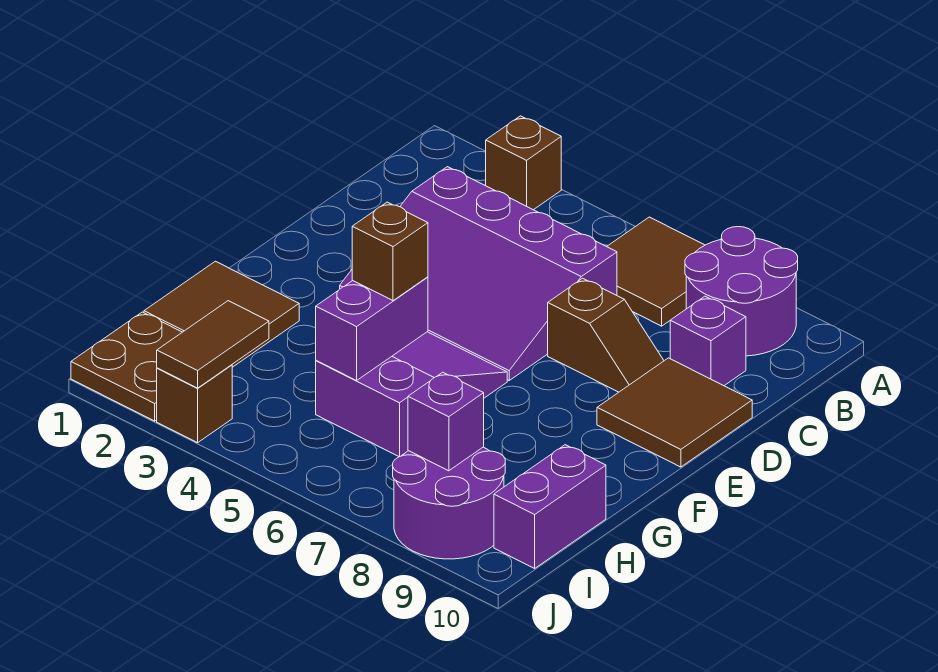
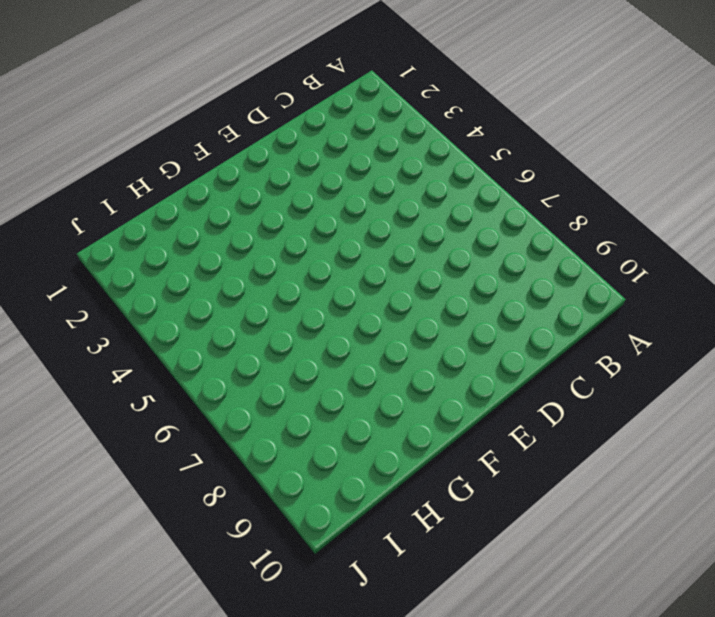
none -> brown 1x1 brick [486,116,561,210]
none -> brown 2x2 tile [607,217,705,326]
none -> purple 2x2 round brick [685,227,798,356]

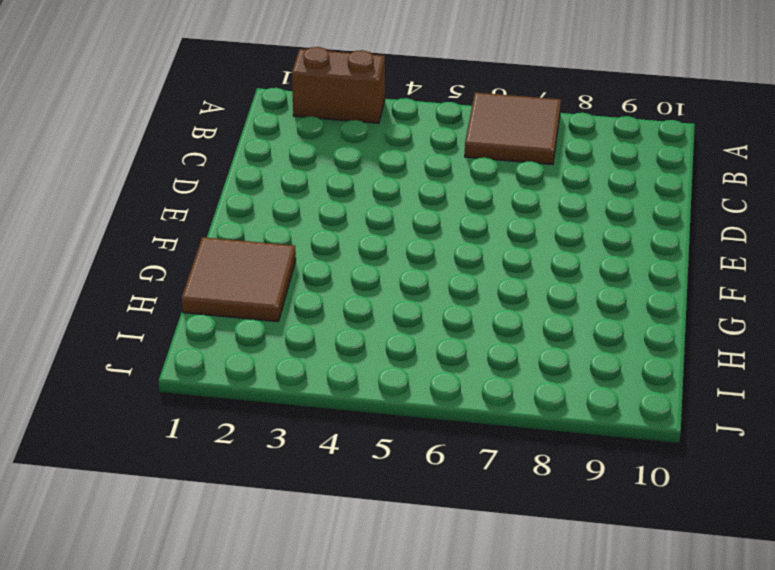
brown 1x2 brick [292,47,385,123] -> brown 1x1 brick [486,116,561,210]
none -> purple 2x2 round brick [685,227,798,356]
none -> purple 3x4 slope [340,167,617,380]
none -> purple 1x1 brick [670,296,746,386]

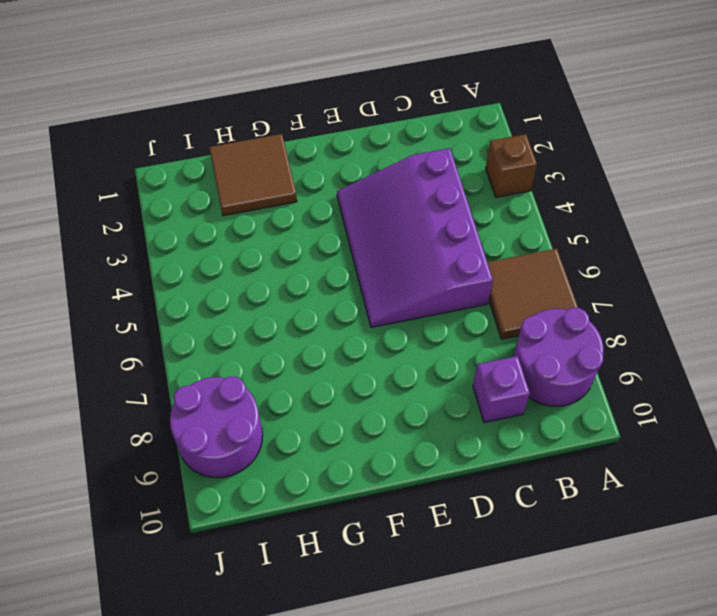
none -> brown 1x2 slope [548,278,664,392]
none -> brown 2x2 tile [597,358,752,467]
none -> purple 2x3 slope [316,332,507,457]

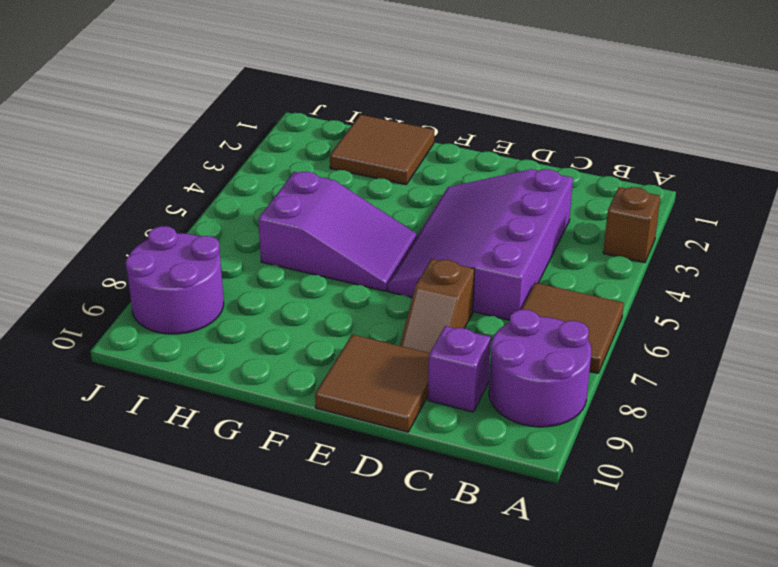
none -> purple 1x2 brick [494,445,606,568]
none -> brown 2x2 plate [71,312,182,421]
none -> brown 1x1 brick [157,365,232,443]

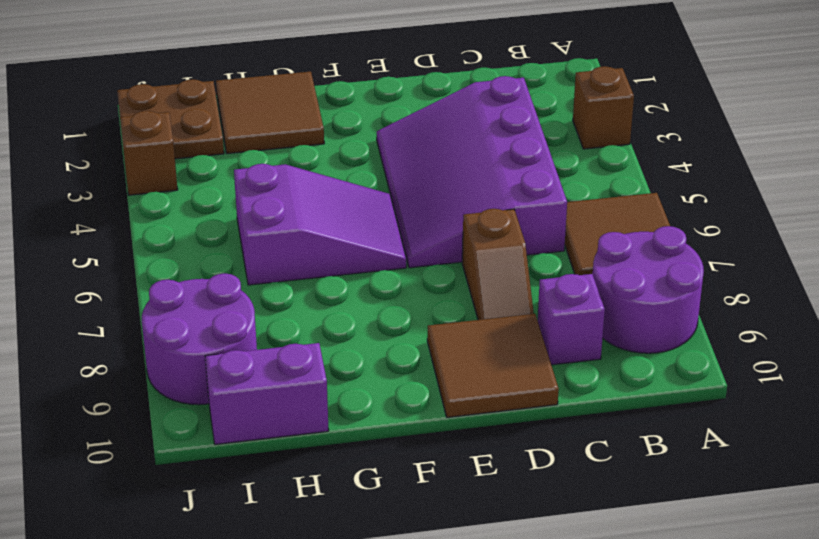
none -> purple 1x2 brick [316,277,428,381]
none -> brown 1x2 tile [157,301,269,388]
none -> purple 1x1 brick [408,372,484,471]

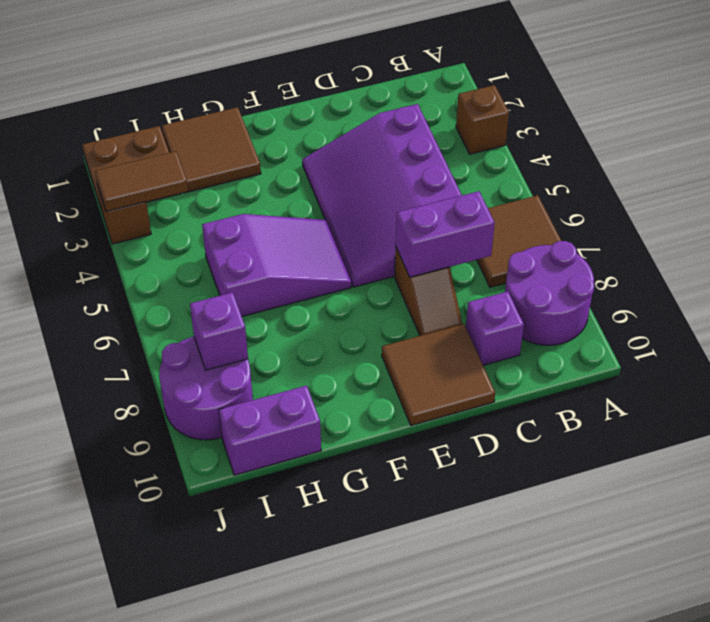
purple 1x2 brick [396,191,495,277] -> purple 1x2 brick moved to [316,277,428,381]
none -> brown 1x1 brick [352,202,428,301]

